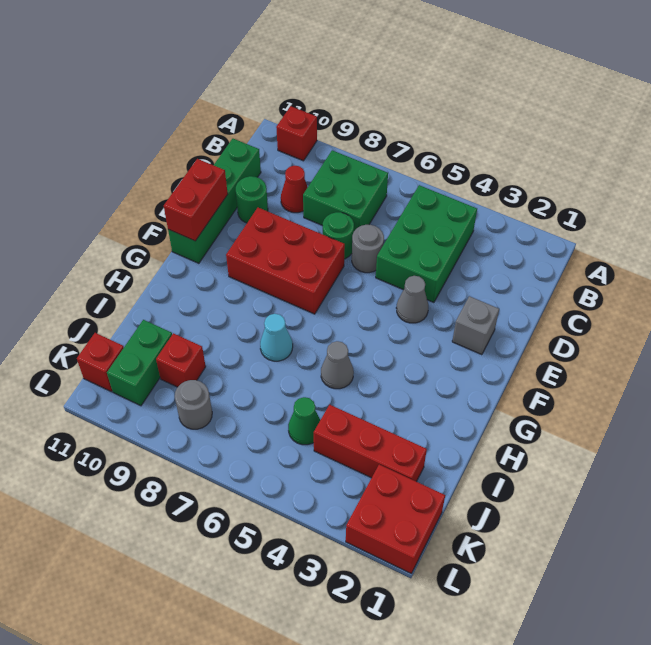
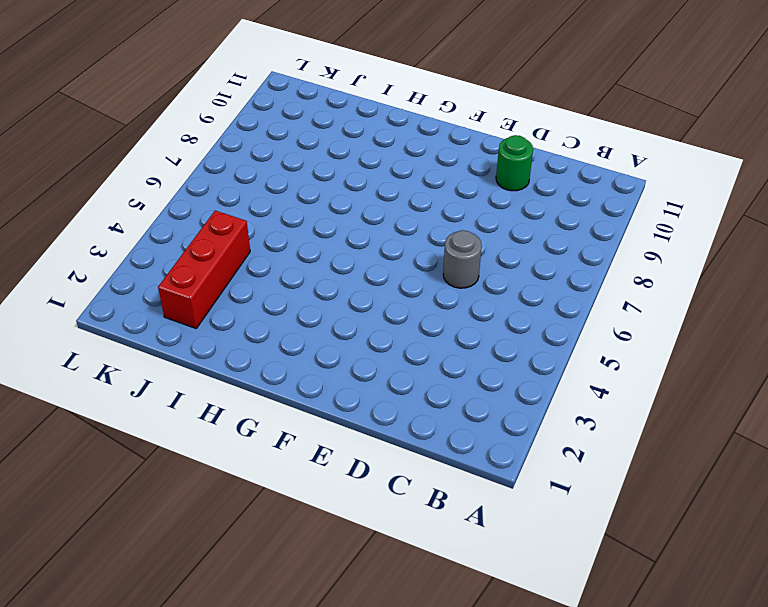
none -> red 1x1 brick [276,106,317,161]
none -> green 2x3 brick [376,185,477,302]
none -> green 2x2 brick [303,150,388,231]

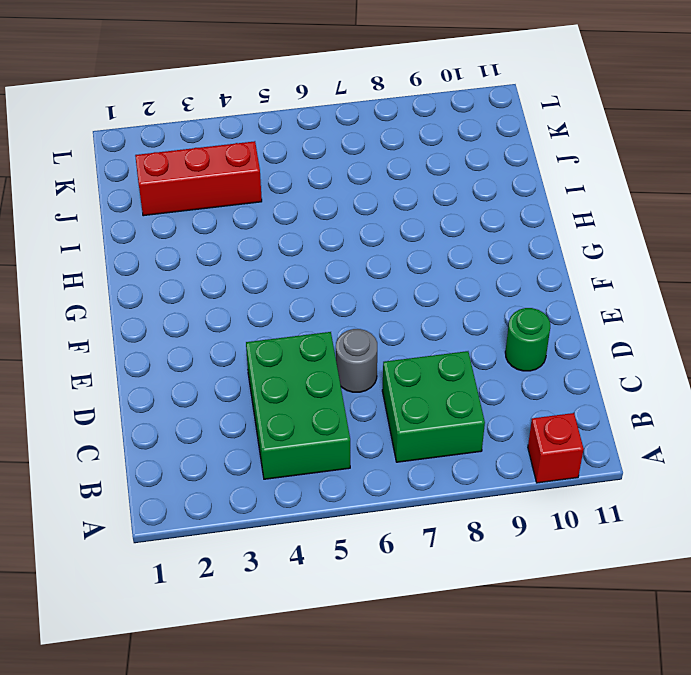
none -> red 1x1 cone [281,166,308,213]
none -> green 1x4 brick [168,139,261,263]
none -> green 1x1 round brick [323,212,354,259]

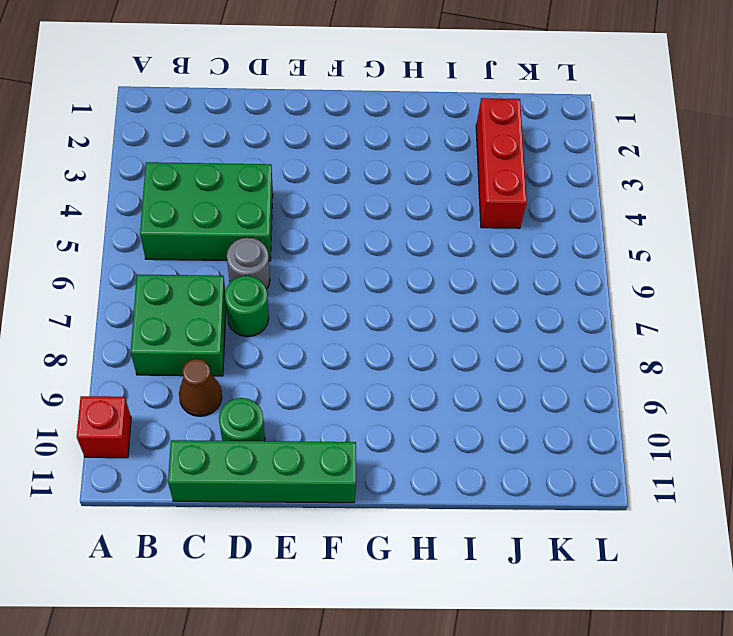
brown 1x1 cone [179,359,222,416] -> red 1x1 cone [281,166,308,213]
none -> grey 1x1 brick [452,296,499,355]
none -> grey 1x1 cone [396,276,428,323]
none -> red 2x3 brick [226,208,345,314]

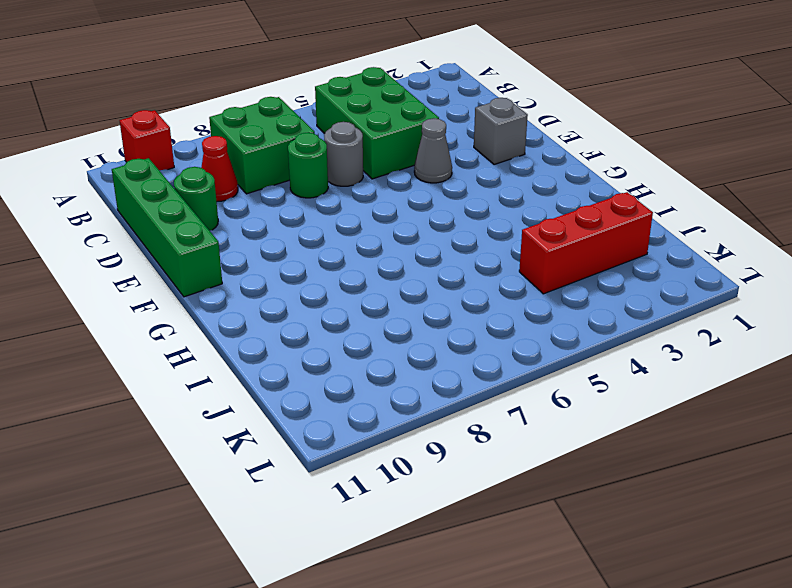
none -> red 2x3 brick [226,208,345,314]
none -> grey 1x1 cone [321,341,354,389]
none -> cyan 1x1 cone [260,314,293,361]

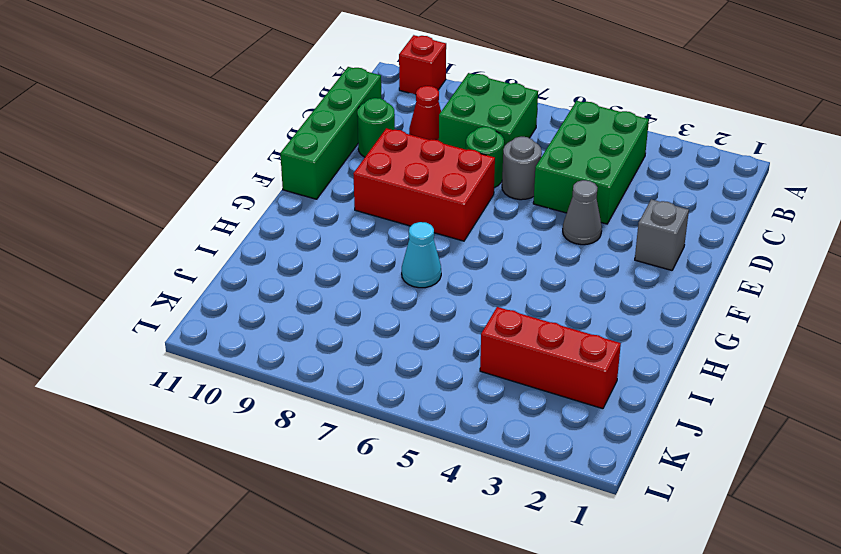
none -> grey 1x1 cone [321,341,354,389]
none -> green 1x1 cone [288,397,320,445]
none -> red 1x1 brick [156,333,206,387]

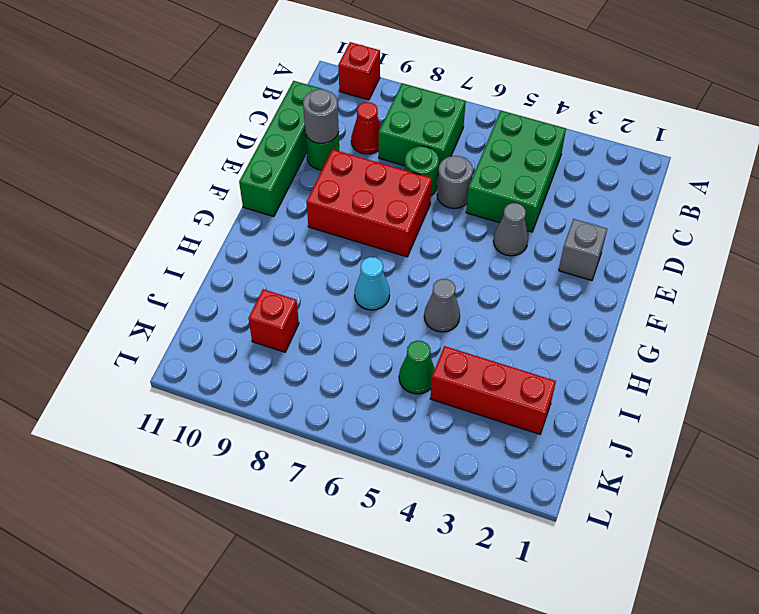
grey 1x1 round brick [303,89,339,144] -> grey 1x1 round brick moved to [175,380,212,429]
none -> green 1x2 brick [107,320,172,406]
none -> red 2x2 brick [346,465,445,573]
none -> red 1x1 brick [77,333,124,392]

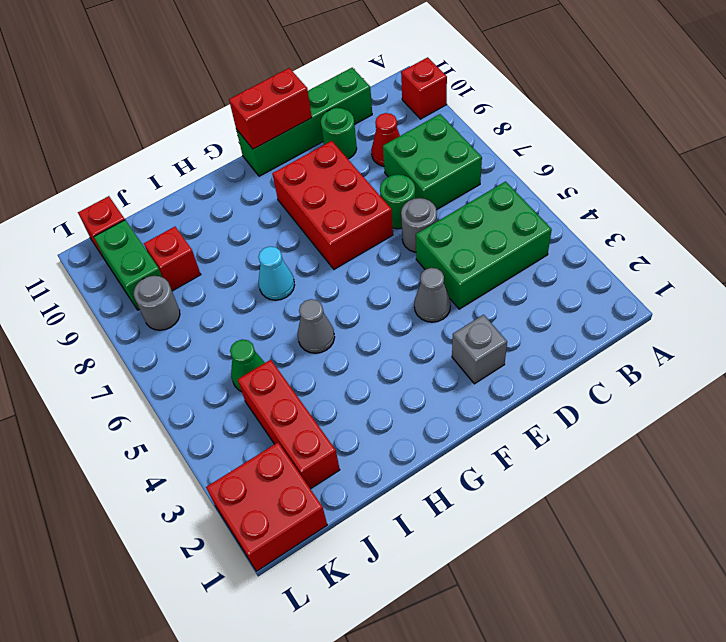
green 1x2 brick [94,220,162,310] -> green 1x2 brick turned to [107,320,172,406]

